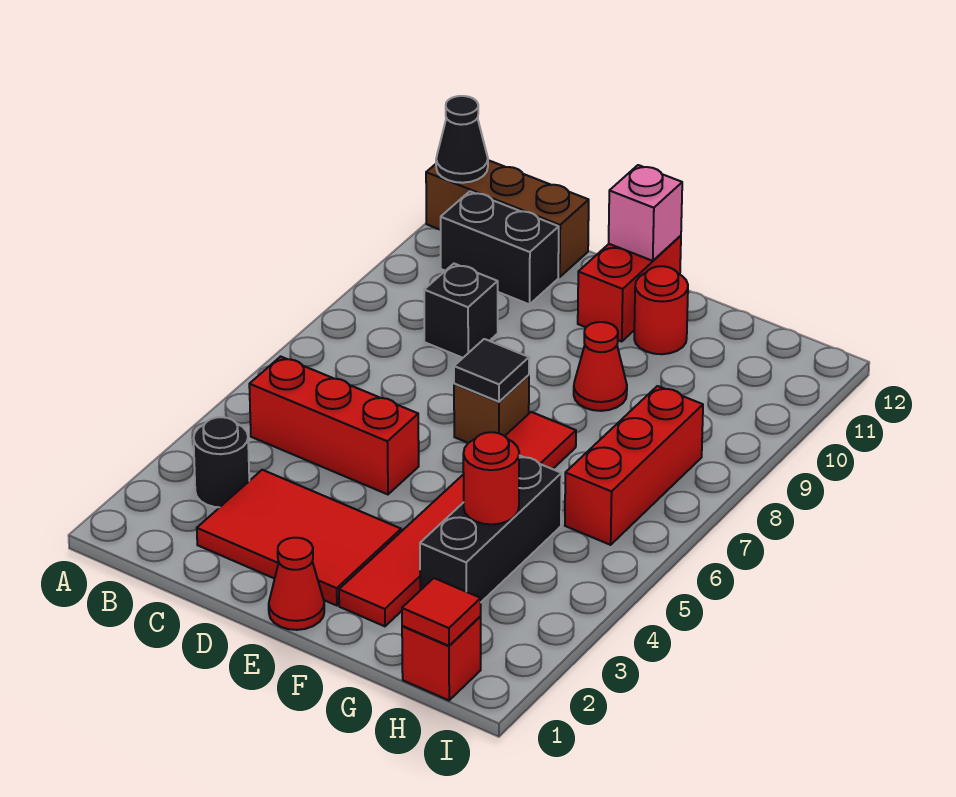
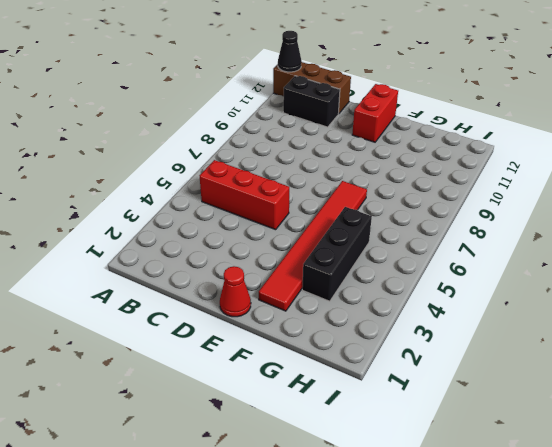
none -> black 1x1 round brick [194,417,249,507]
none -> red 2x3 tile [197,470,401,606]
none -> black 1x1 brick [424,264,498,358]

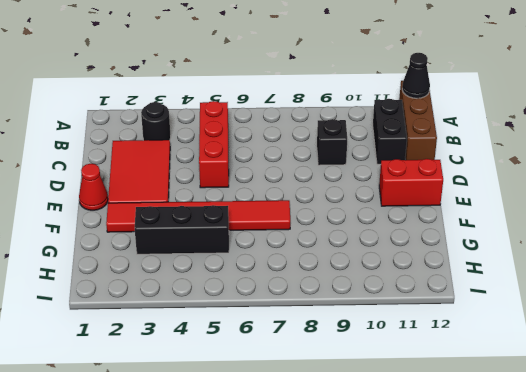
none -> brown 1x1 brick [454,375,529,443]
none -> red 1x1 cone [574,322,627,411]
none -> red 1x1 round brick [634,266,688,354]

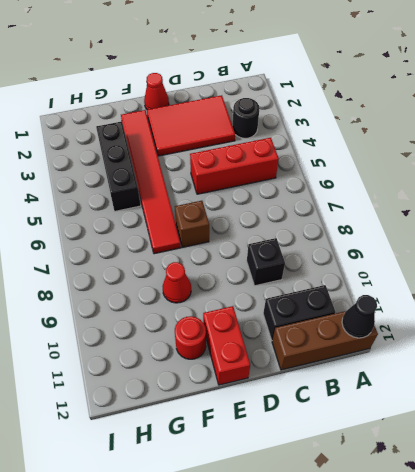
none -> red 1x1 brick [402,617,481,700]
none -> red 1x3 brick [565,386,703,545]
none -> black 1x1 tile [454,339,529,402]

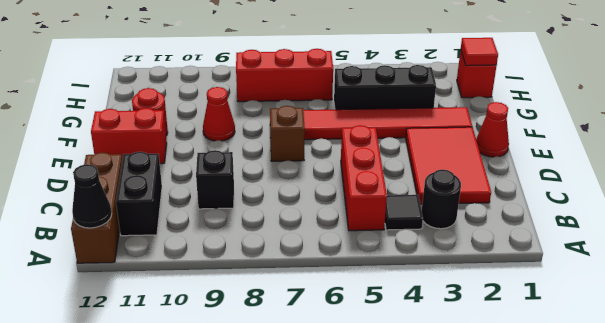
black 1x1 tile [385,195,423,230] -> black 1x1 tile moved to [454,339,529,402]
none -> pink 1x1 brick [609,165,682,261]
none -> red 1x1 round brick [463,432,519,525]

